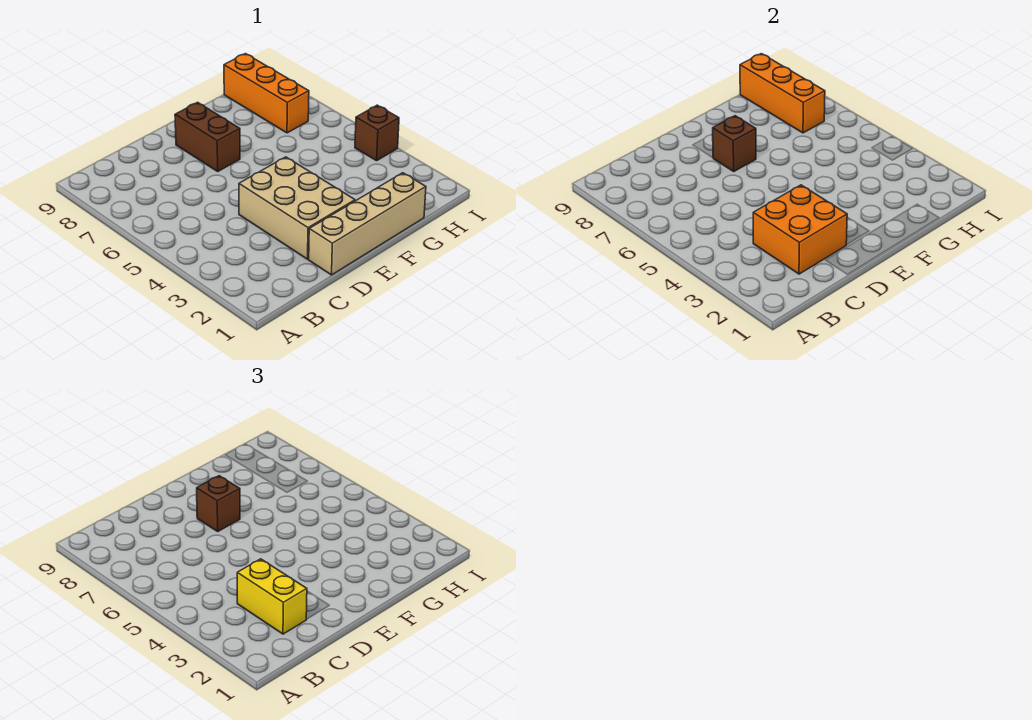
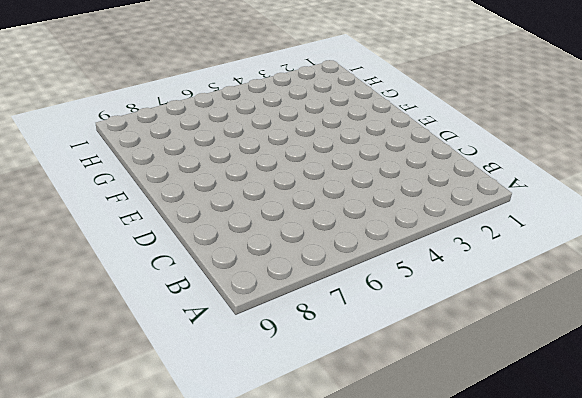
none -> tan 1x4 brick [309,173,426,275]
none -> tan 2x3 brick [239,157,355,259]

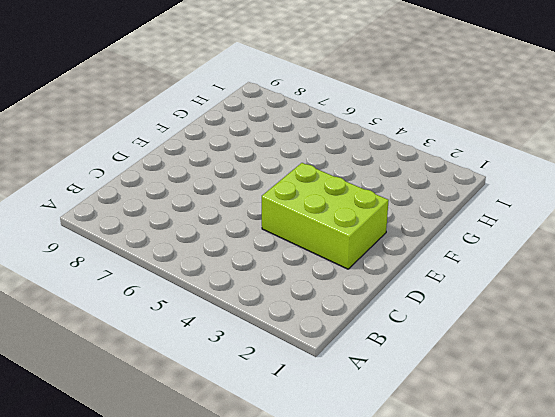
lime 2x3 brick [262,163,389,269] -> tan 2x3 brick [239,157,355,259]
none -> tan 1x4 brick [309,173,426,275]
none -> brown 1x2 brick [175,102,240,171]

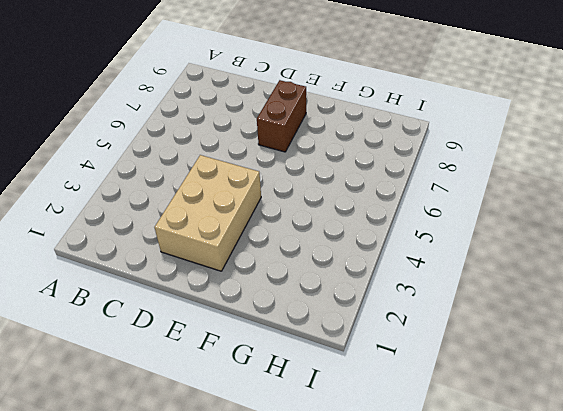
none -> tan 1x4 brick [309,173,426,275]
none -> orange 1x3 brick [224,54,309,133]

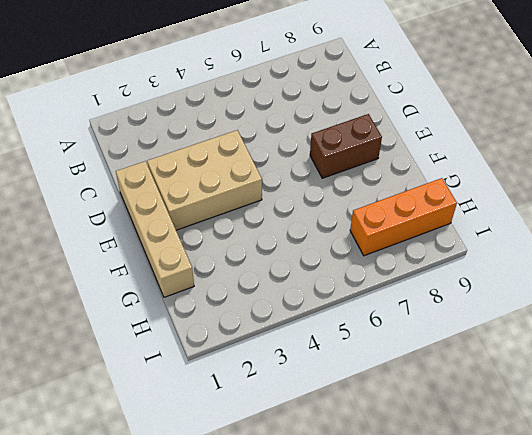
none -> brown 1x1 brick [355,105,399,161]
none -> orange 2x2 brick [753,185,847,274]

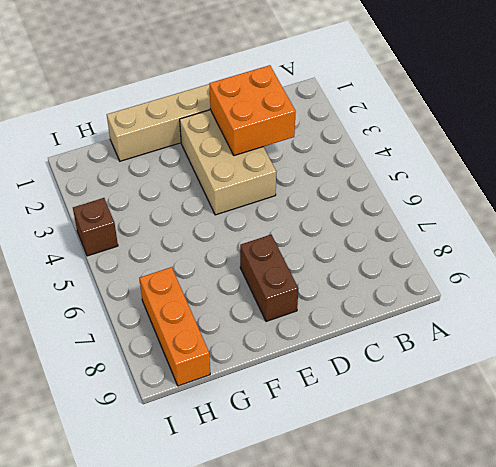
none -> brown 1x1 brick [713,116,756,171]
none -> orange 1x3 brick [740,54,825,133]

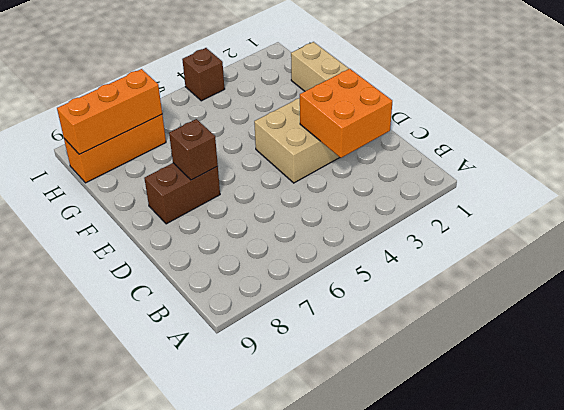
none -> yellow 1x2 brick [237,559,307,634]
none -> brown 1x1 brick [197,476,240,531]

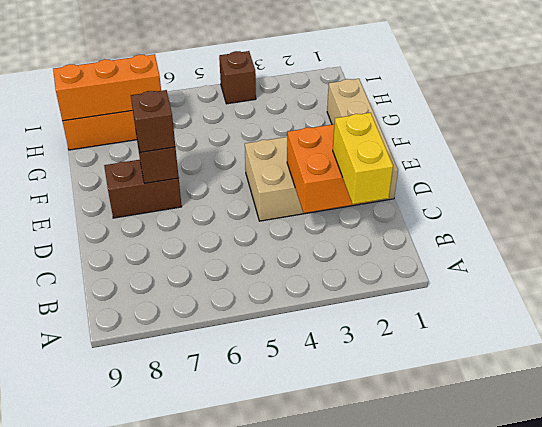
yellow 1x2 brick [333,113,393,204] -> yellow 1x2 brick turned to [237,559,307,634]

